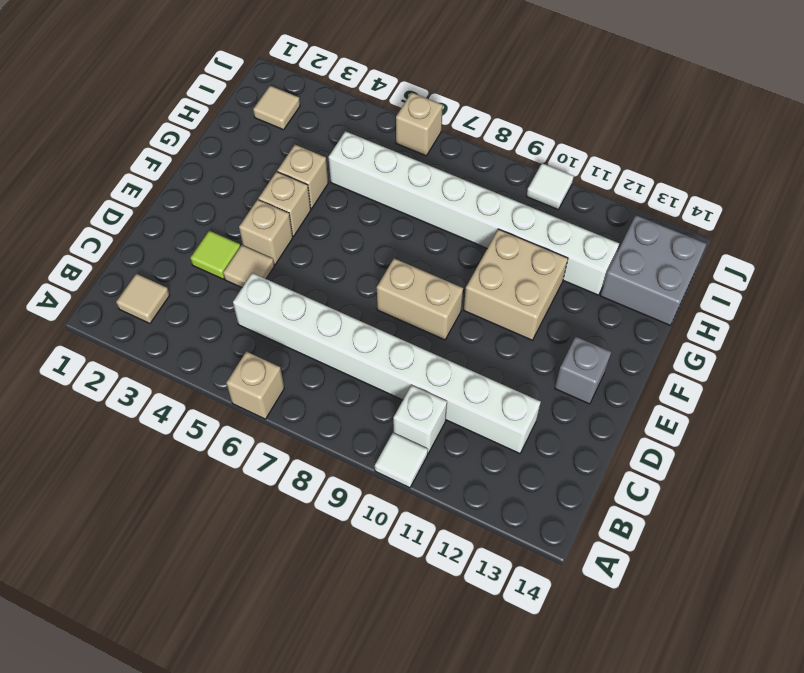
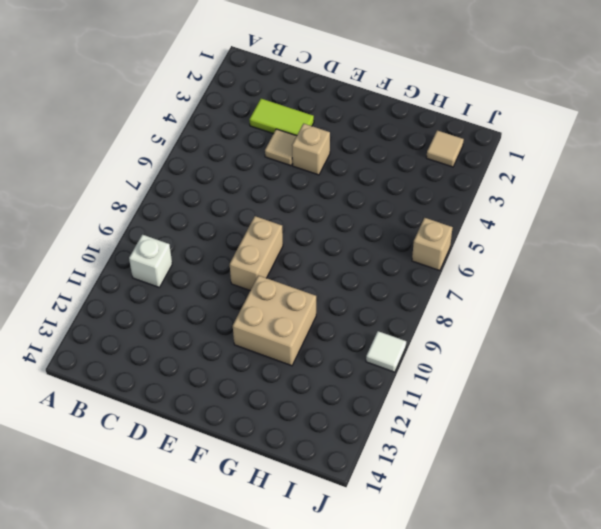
lime 1x2 tile [249,99,314,136] -> lime 1x1 tile [190,231,240,279]
none -> tan 1x1 brick [226,351,284,419]
none -> white 1x1 tile [375,433,428,488]
none -> tan 1x1 tile [116,274,170,324]

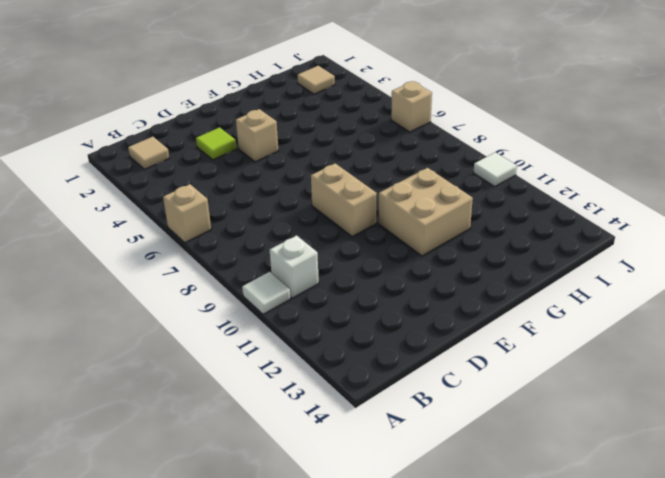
none -> white 1x8 brick [233,273,541,454]
none -> tan 1x1 tile [223,245,274,288]
none -> grey 1x1 brick [555,337,611,404]

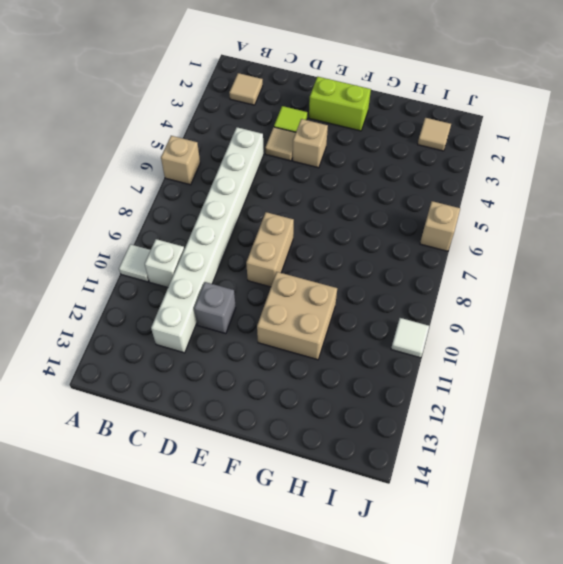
grey 1x1 brick [194,282,236,334] -> grey 1x1 brick moved to [555,337,611,404]
lime 1x2 brick [309,77,371,131] -> none
none -> tan 1x1 brick [258,172,311,236]
none -> tan 1x1 brick [277,145,328,209]
none -> white 1x8 brick [329,131,619,295]

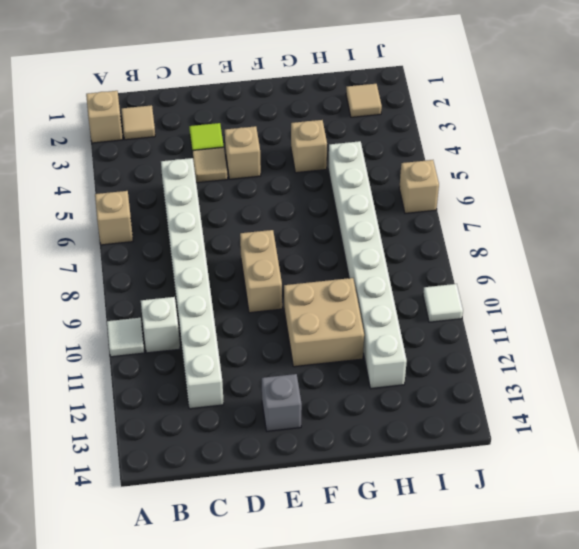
tan 1x1 brick [86,91,123,143] -> tan 1x1 brick moved to [258,172,311,236]
none -> grey 2x2 brick [600,215,707,325]

